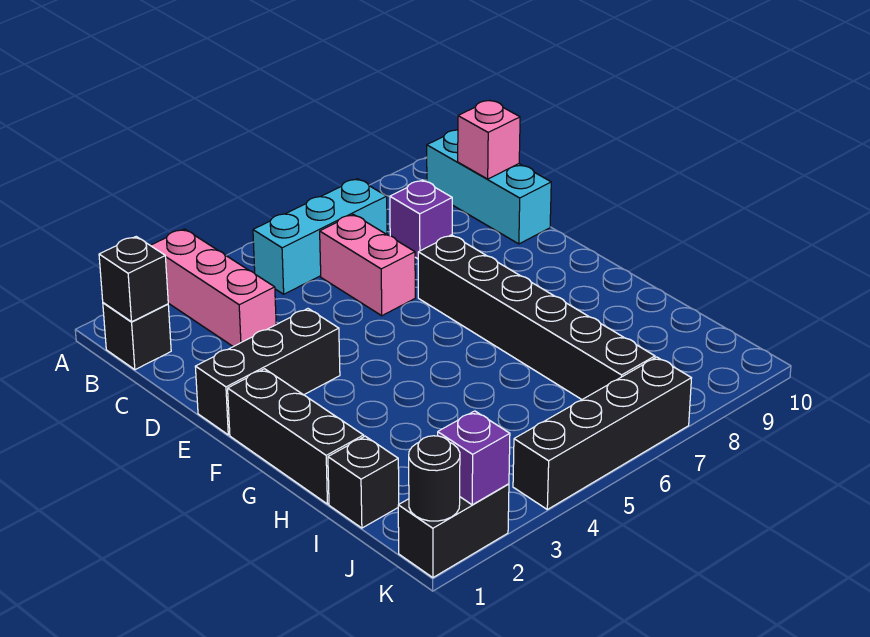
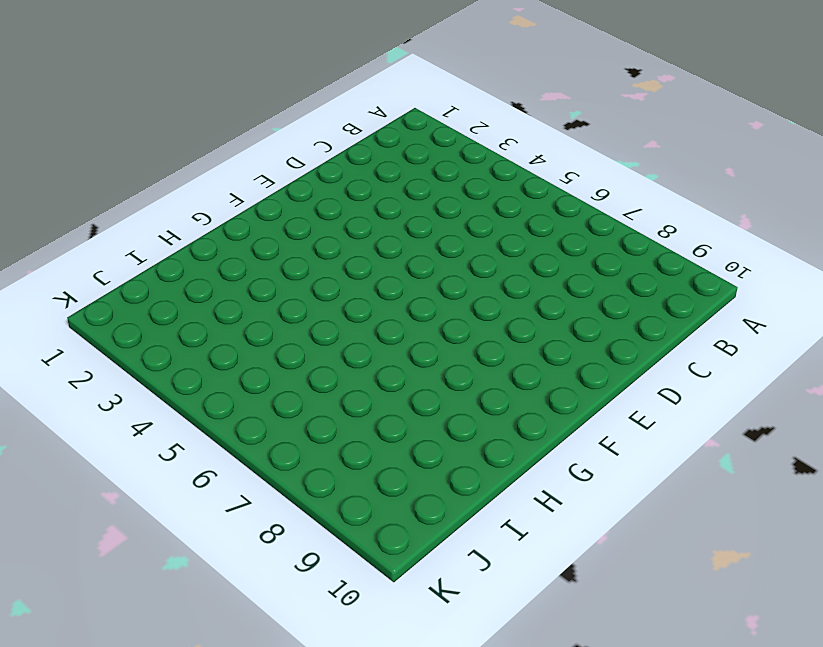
none -> pink 1x3 brick [150,229,276,347]
none -> black 1x1 brick [103,303,171,370]
none -> cyan 1x3 brick [253,179,387,294]

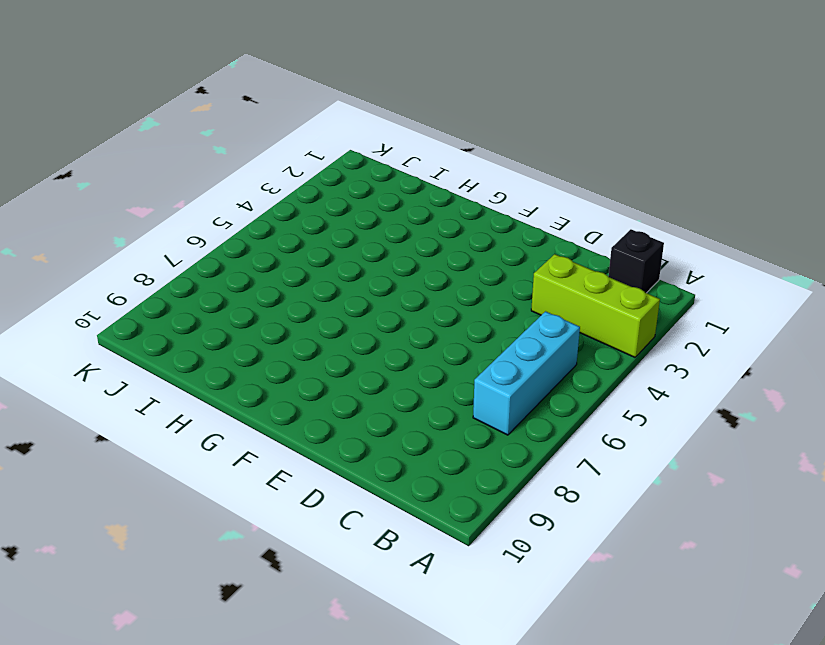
lime 1x3 brick [531,254,660,357] -> pink 1x3 brick [150,229,276,347]
none -> cyan 1x3 brick [427,130,551,244]
none -> pink 1x2 brick [320,214,415,316]
none -> purple 1x1 brick [390,180,452,259]

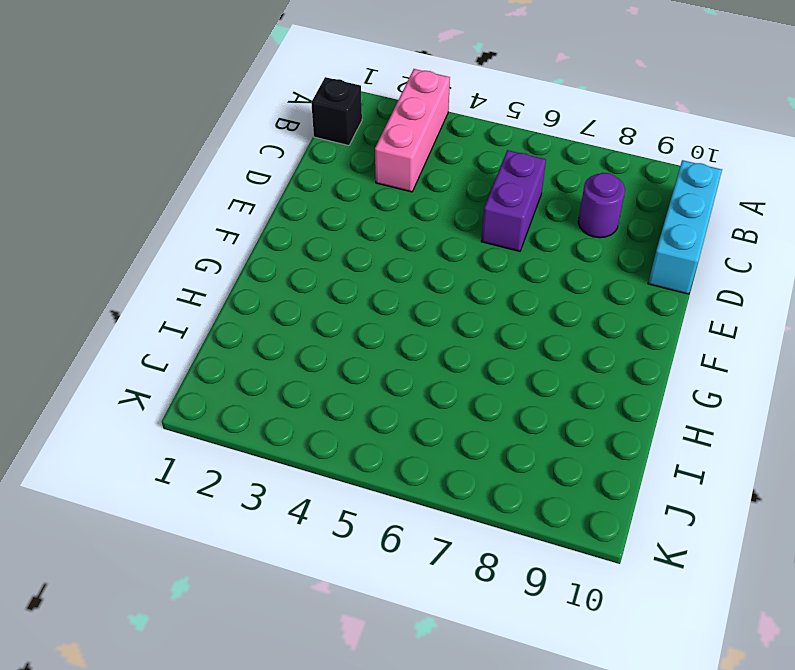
purple 1x2 brick [481,150,546,251] -> pink 1x2 brick [320,214,415,316]
purple 1x1 round brick [578,173,625,238] -> purple 1x1 brick [390,180,452,259]
none -> cyan 1x3 brick [253,179,387,294]
none -> black 1x3 brick [195,309,340,435]
none -> black 1x6 brick [418,235,655,399]

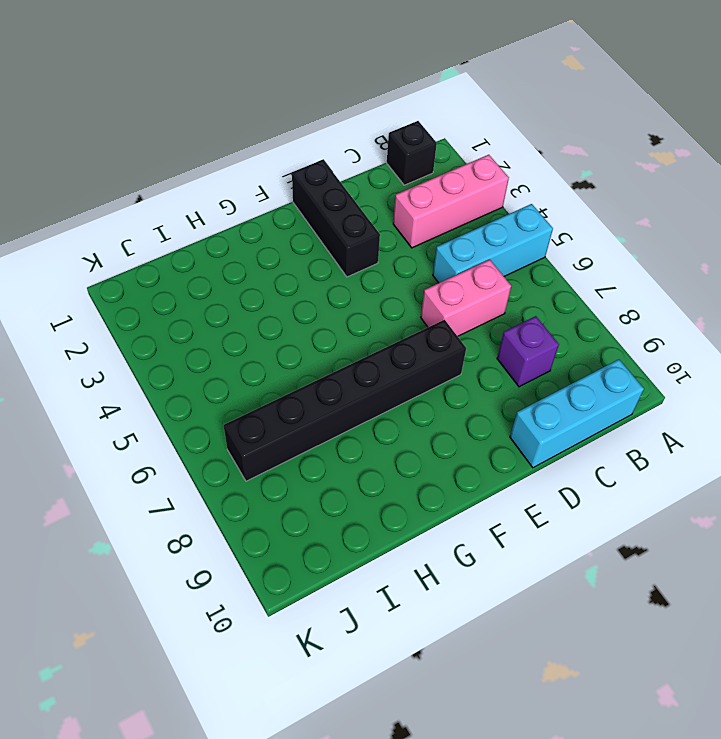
cyan 1x3 brick [433,204,553,283] -> cyan 1x3 brick turned to [253,179,387,294]
none -> black 1x3 brick [228,369,364,504]
none -> black 1x1 brick [328,436,399,528]
none -> black 1x2 brick [398,484,509,578]

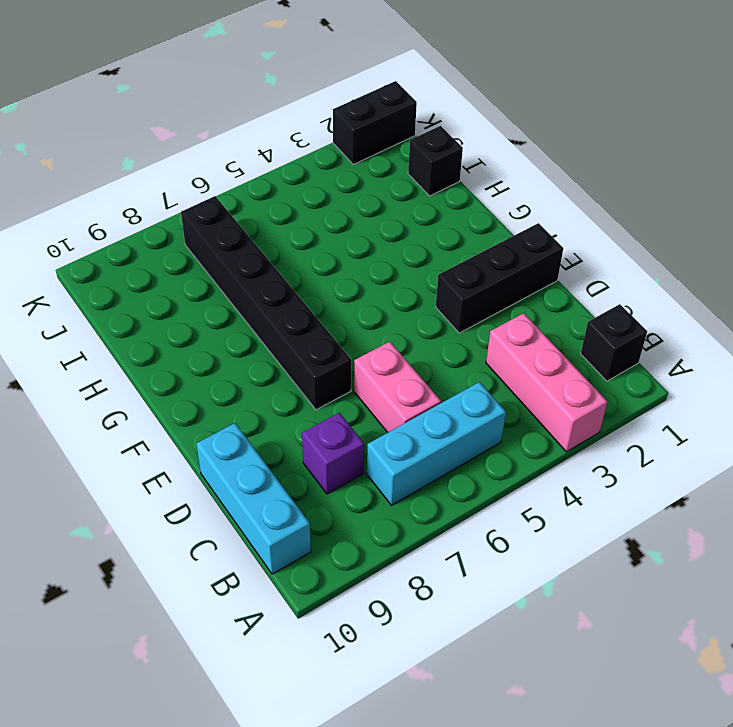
none -> black 1x3 brick [228,369,364,504]
none -> black 1x4 brick [513,357,691,509]
none -> black 1x1 brick [99,237,168,322]

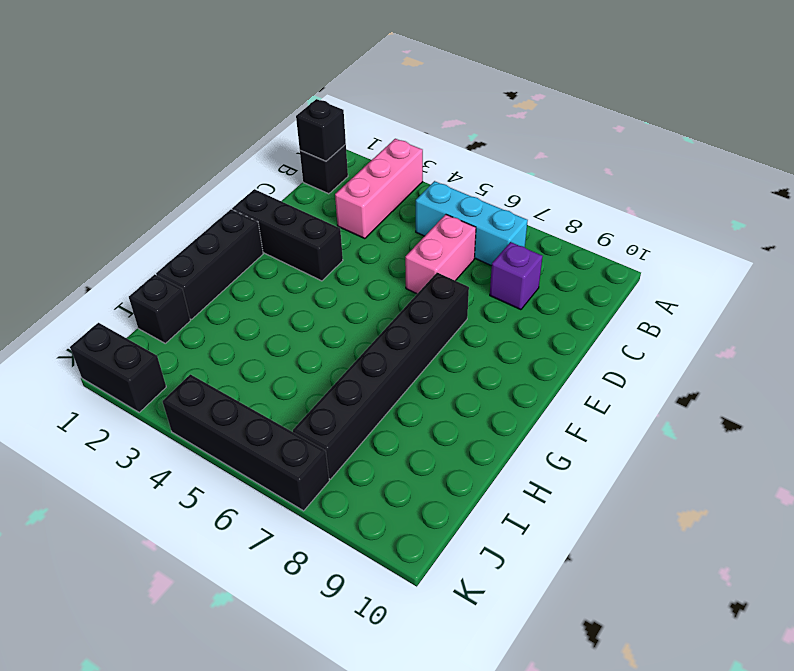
none -> cyan 1x3 brick [427,130,551,244]
none -> pink 1x1 brick [458,100,520,179]
none -> black 1x1 round brick [409,436,460,521]

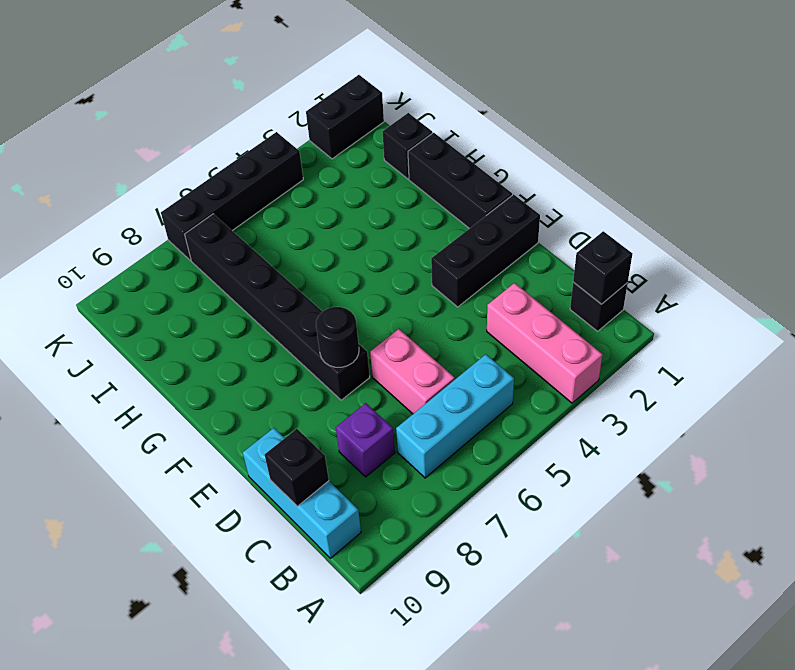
black 1x1 brick [265,429,329,506] -> pink 1x1 brick [458,100,520,179]
black 1x1 round brick [316,307,359,367] -> black 1x1 round brick moved to [409,436,460,521]
none -> purple 1x1 brick [438,411,510,505]

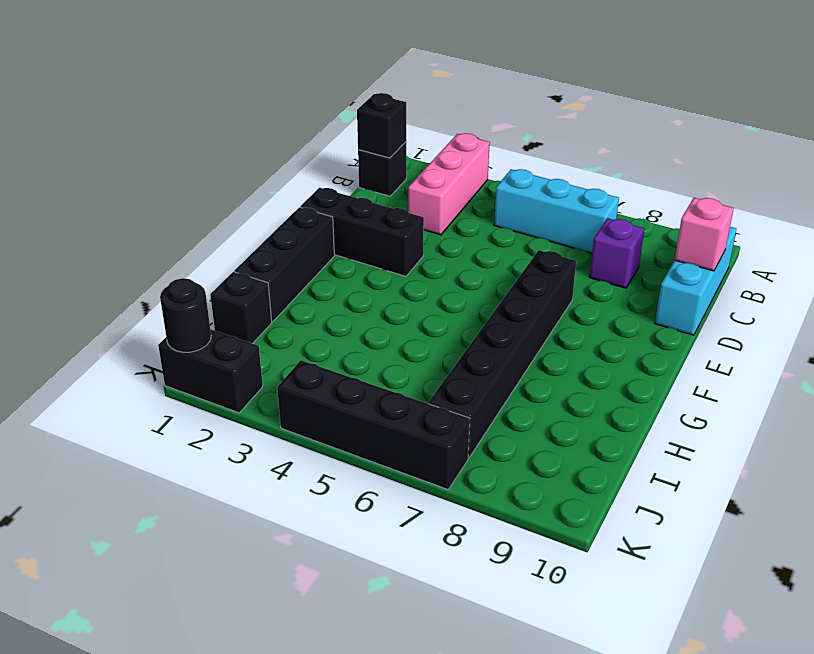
none -> pink 1x2 brick [320,214,415,316]
none -> purple 1x1 brick [438,411,510,505]

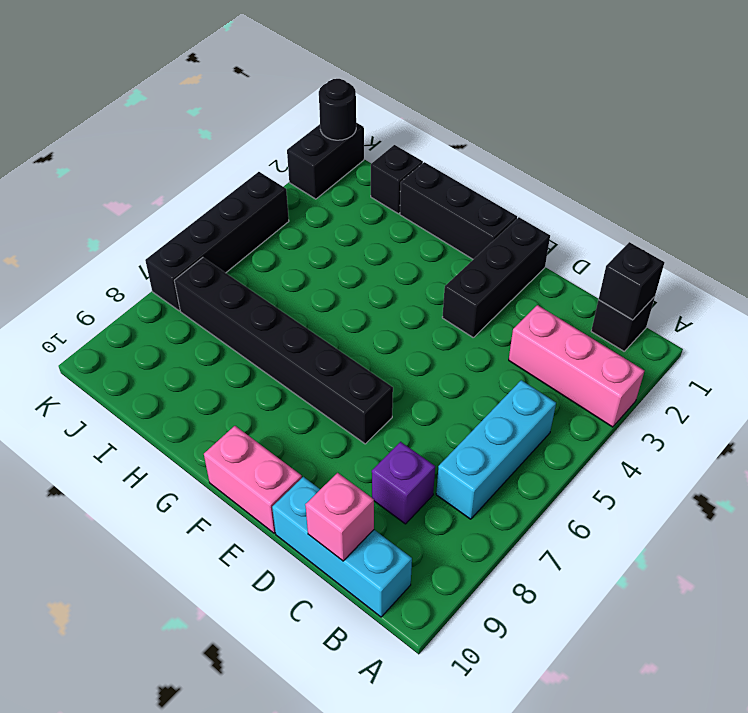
pink 1x2 brick [204,426,302,533] -> pink 1x2 brick moved to [320,214,415,316]
none -> purple 1x1 brick [438,411,510,505]

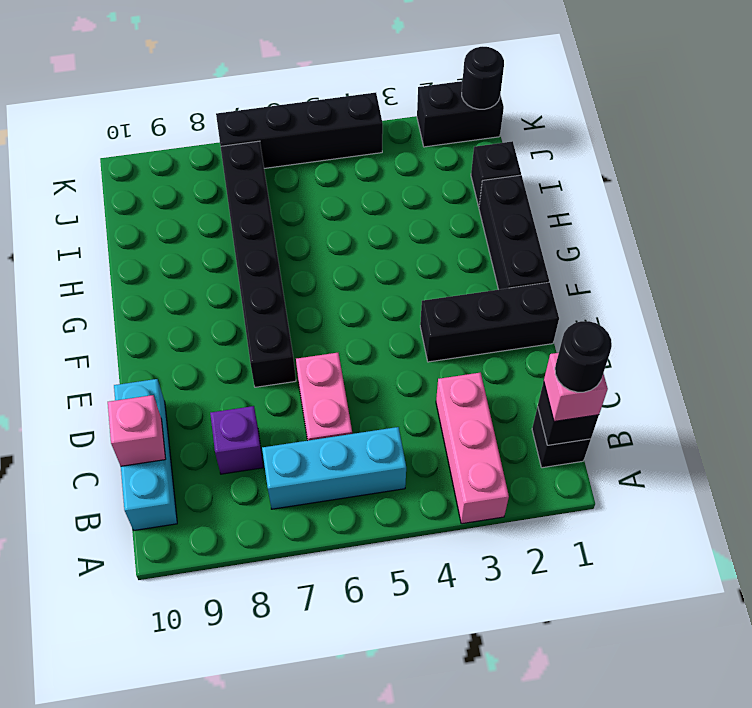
pink 1x1 brick [544,353,608,422] -> none
black 1x1 round brick [555,321,612,392] -> none
none -> purple 1x1 brick [438,411,510,505]

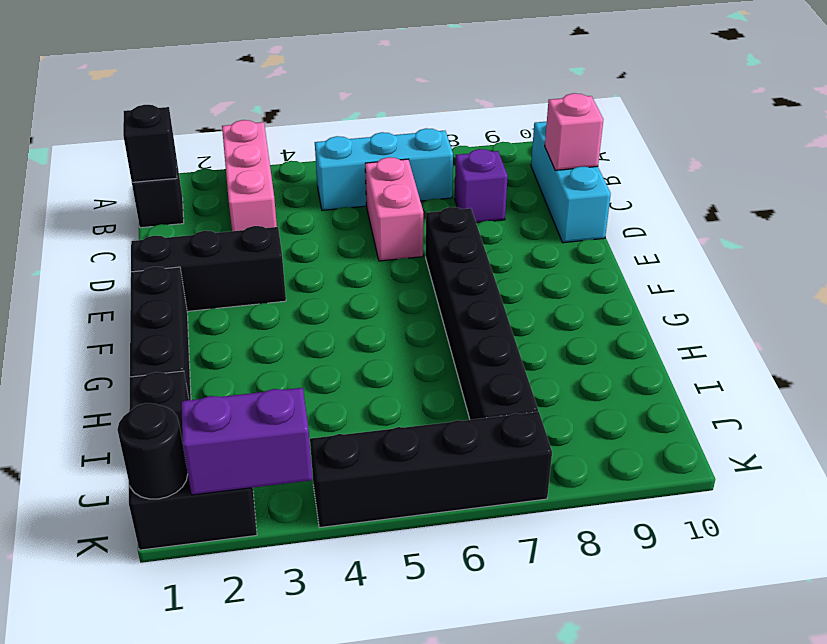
purple 1x2 brick [181,388,313,495] -> purple 1x1 brick [438,411,510,505]

